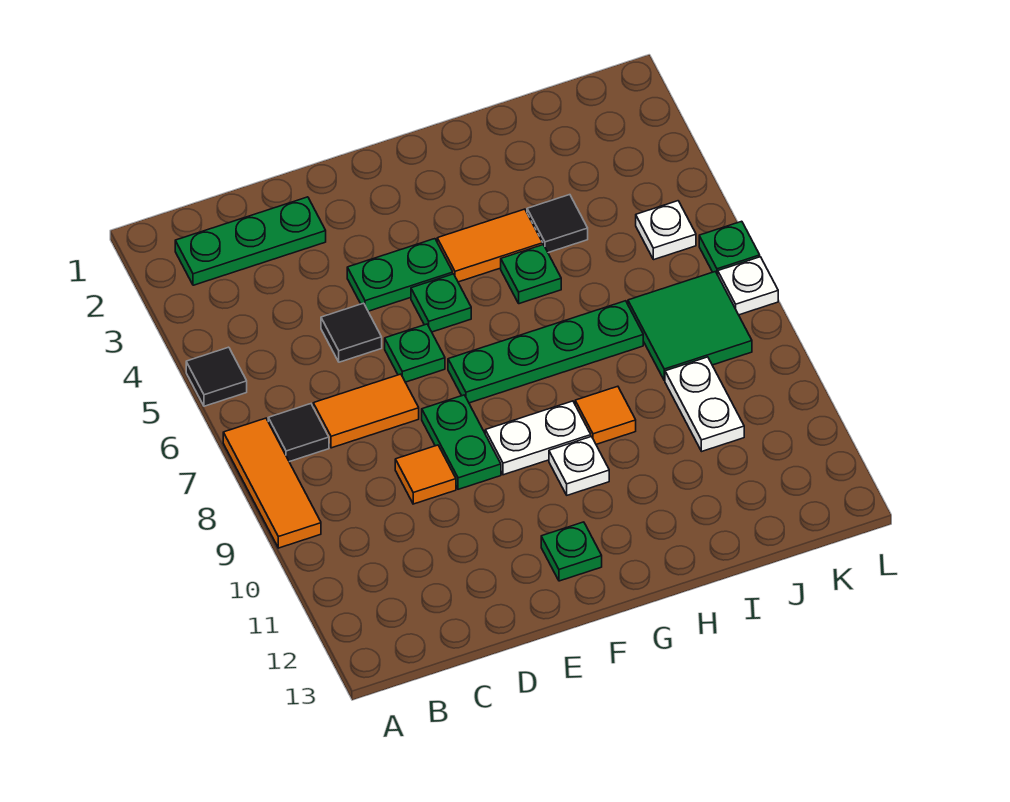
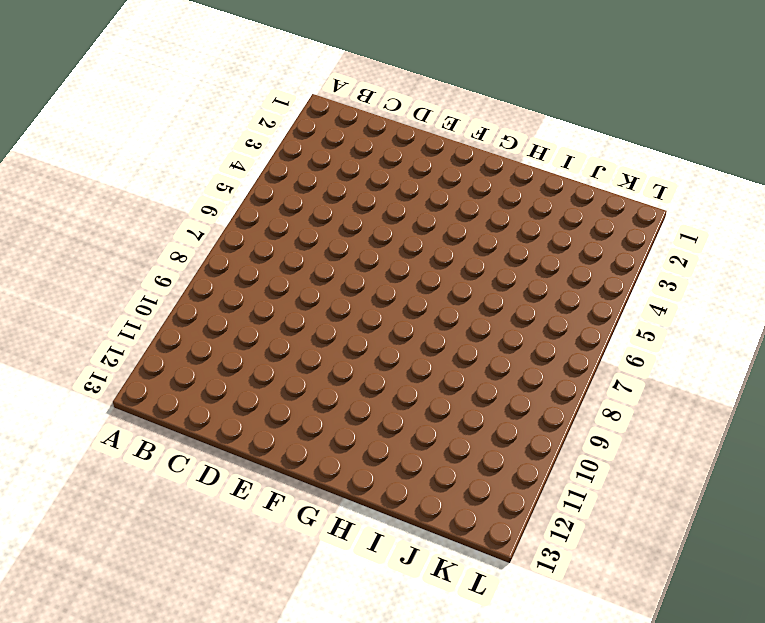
none -> black 1x1 tile [186,347,247,406]
none -> orange 1x3 tile [223,418,321,548]
none -> green 1x3 plate [175,197,326,285]

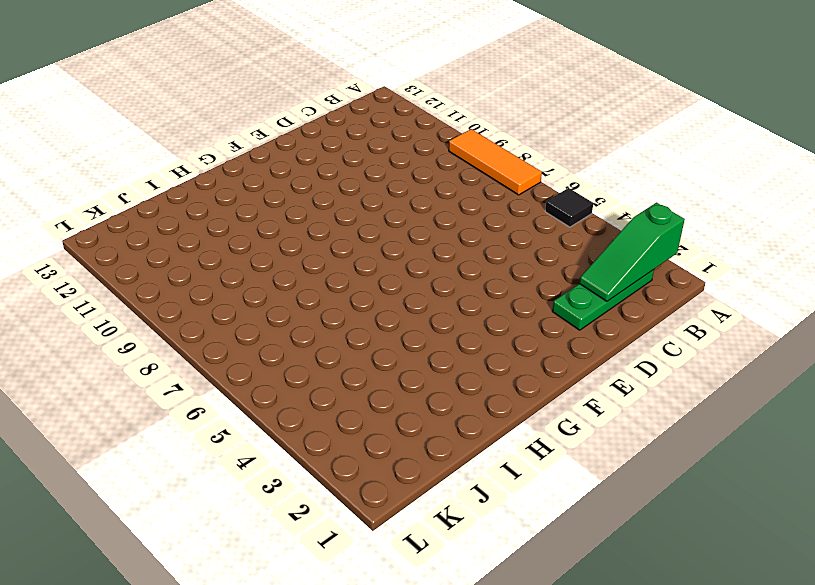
green 1x3 slope [579,203,685,301] -> none
none -> black 1x1 tile [268,404,329,462]
none -> orange 1x2 tile [313,374,419,448]
none -> black 1x1 tile [321,303,382,362]

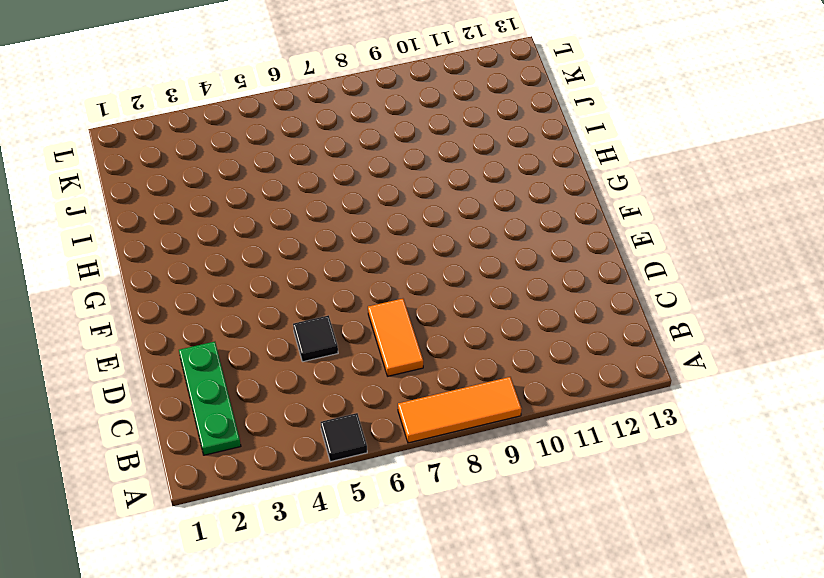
none -> black 1x1 tile [268,404,329,462]
none -> orange 1x1 tile [395,445,456,504]
none -> green 1x2 plate [347,239,453,311]

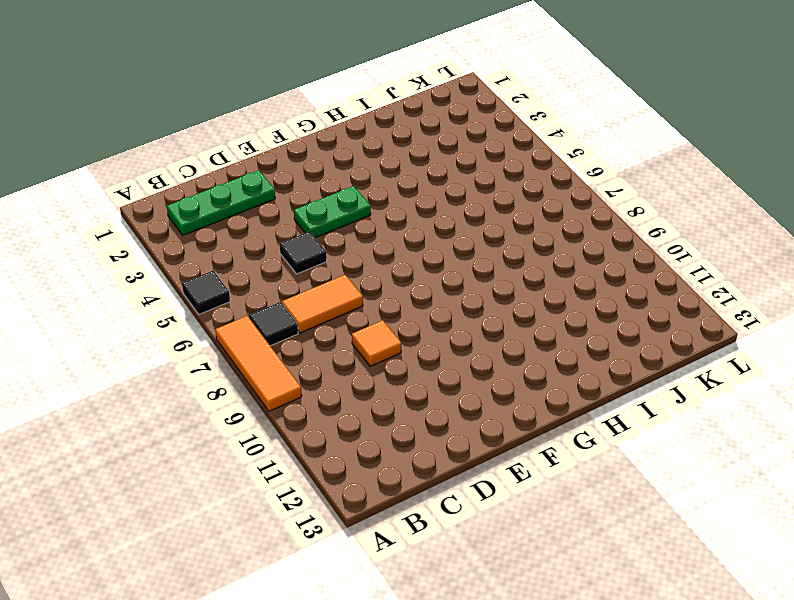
none -> green 1x1 plate [385,324,445,382]
none -> green 1x2 plate [422,395,501,489]
none -> green 1x1 plate [411,274,471,332]

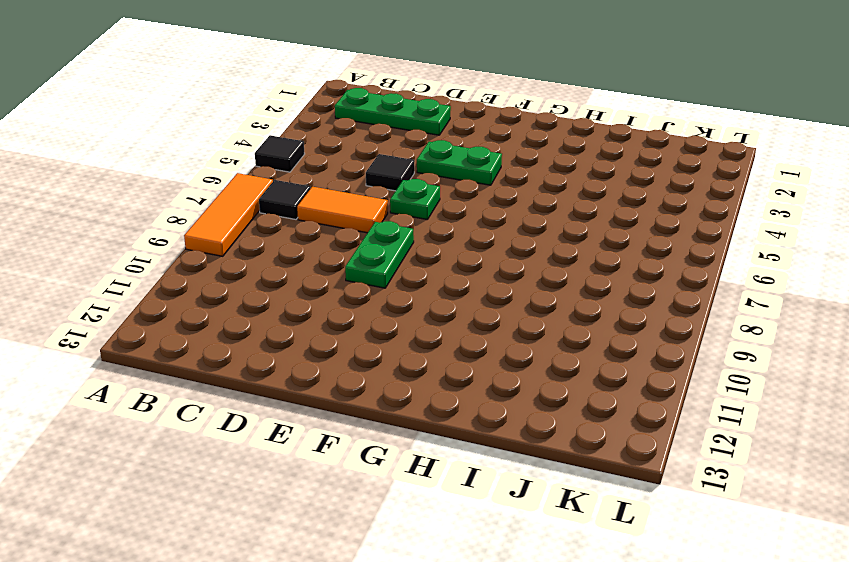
none -> orange 1x1 tile [395,445,456,504]
none -> green 1x1 plate [411,274,471,332]
none -> green 1x4 plate [448,301,643,403]

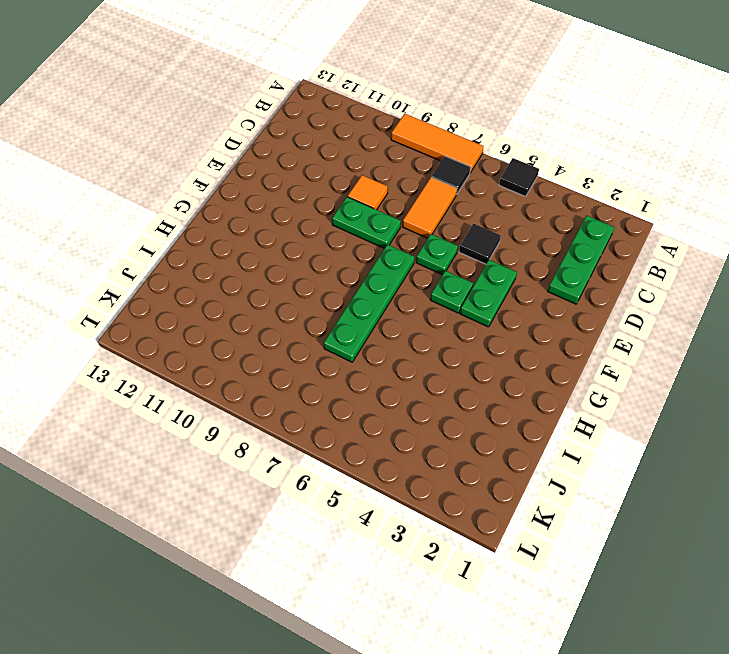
none -> white 1x2 plate [485,401,591,475]
none -> green 1x1 plate [541,522,602,581]
none -> orange 1x2 tile [437,209,543,282]

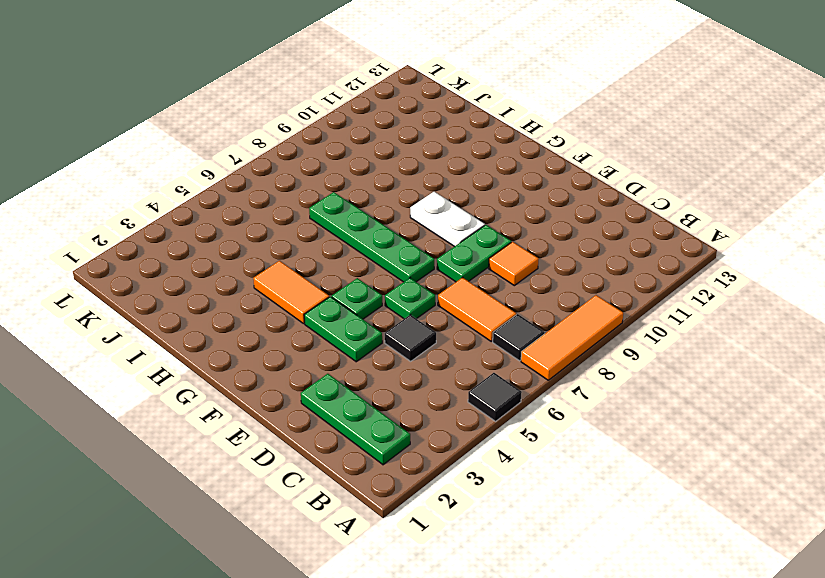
none -> green 1x1 plate [541,522,602,581]
none -> white 1x1 plate [549,437,609,495]
none -> green 1x1 plate [501,245,561,304]

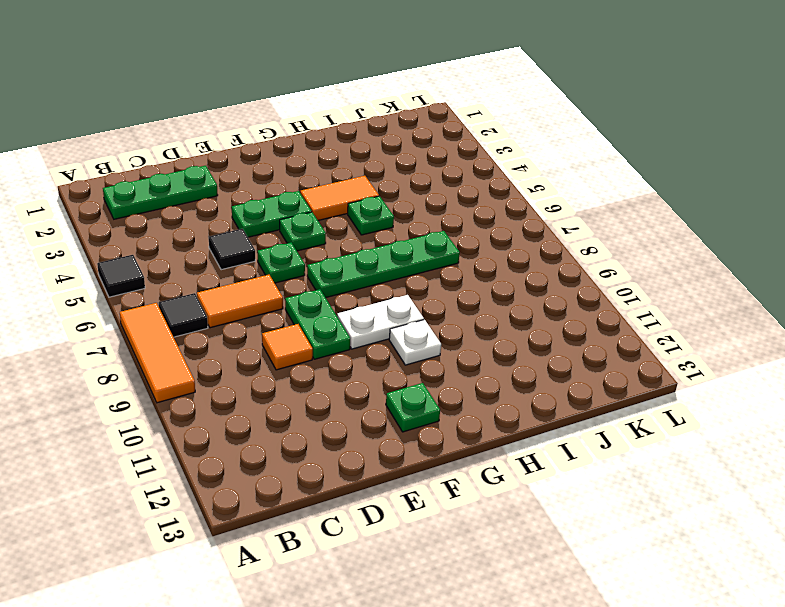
none -> orange 1x1 tile [575,386,636,444]
none -> black 1x1 tile [527,195,588,253]
none -> green 2x2 tile [628,272,752,381]

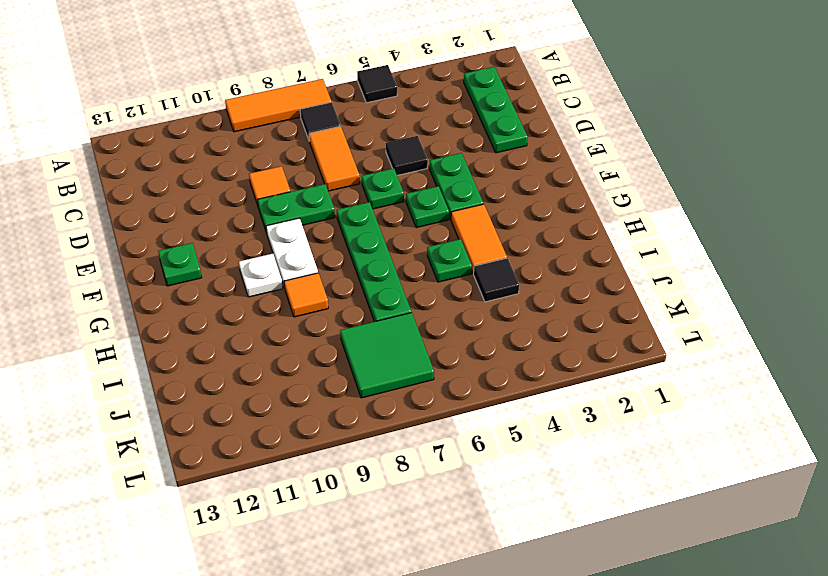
none -> white 1x2 plate [665,357,744,451]
none -> white 1x1 plate [636,201,696,260]
none -> green 1x1 plate [699,221,760,275]

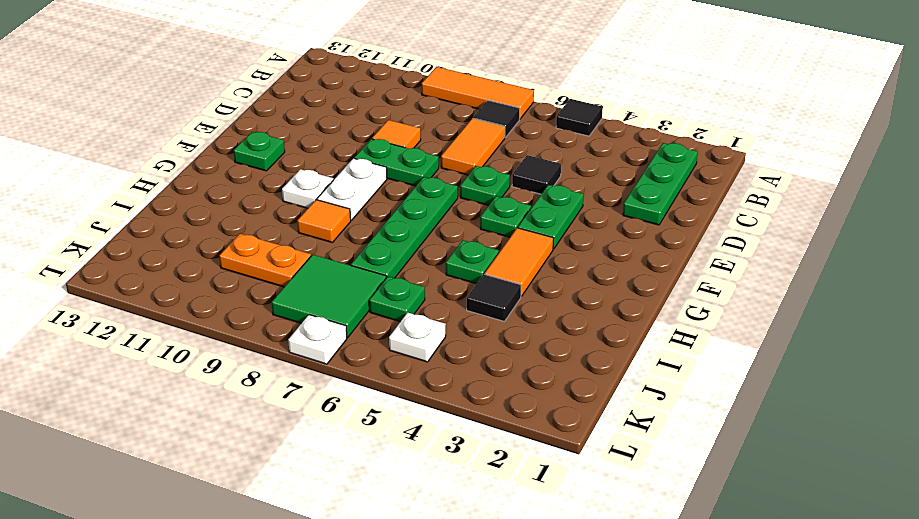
green 1x1 plate [369,276,425,322] -> green 1x1 plate moved to [699,221,760,275]
orange 1x2 plate [219,234,311,287] -> white 1x2 plate [665,357,744,451]

